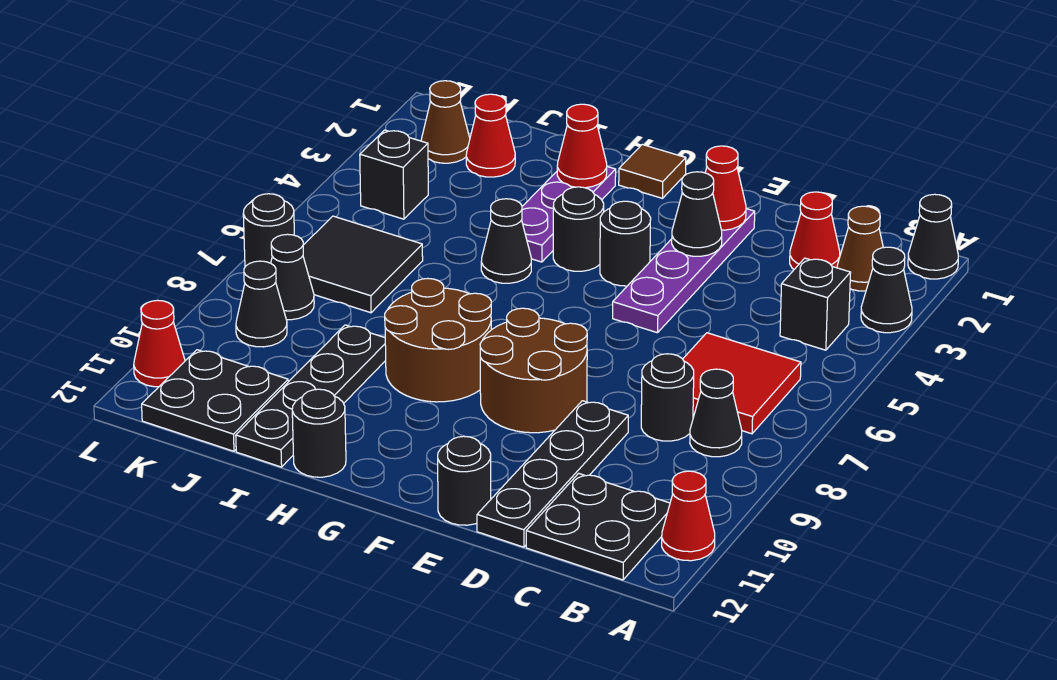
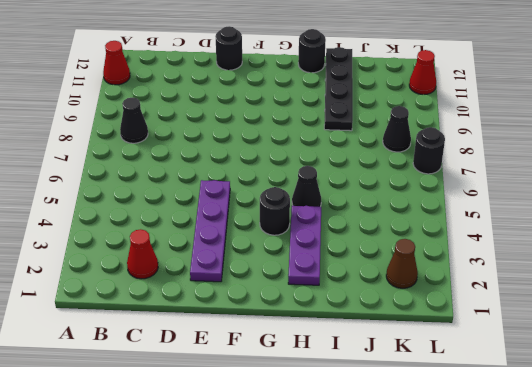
none -> black 1x1 cone [908,194,958,279]
none -> black 1x1 cone [861,247,912,333]
none -> brown 1x1 cone [837,206,883,291]
none -> black 1x1 brick [780,258,851,350]

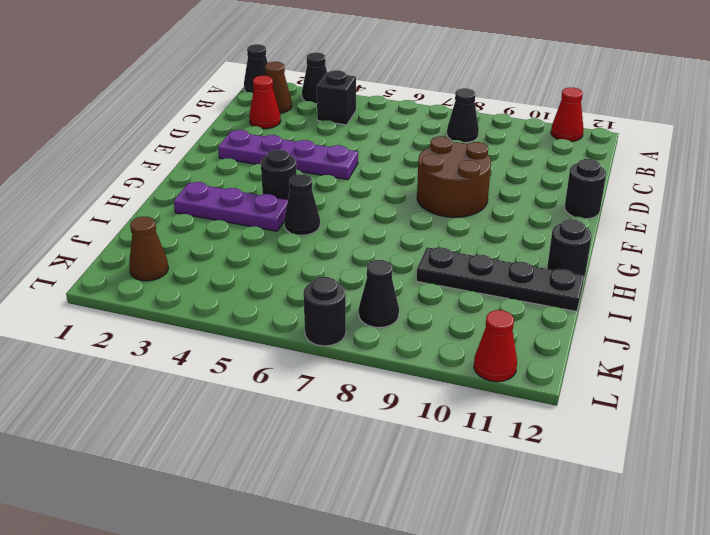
none -> red 2x2 tile [683,333,801,434]
none -> black 2x2 plate [526,473,670,580]
none -> black 1x1 round brick [641,354,694,441]
none -> black 1x4 plate [477,401,628,547]

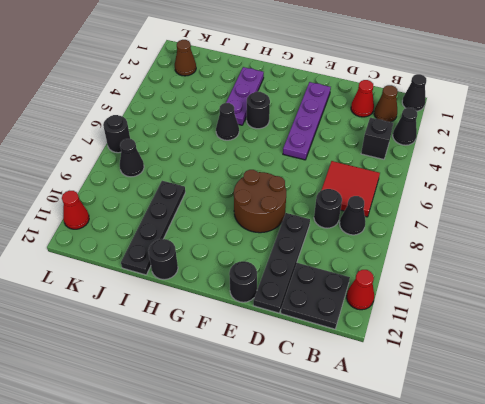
none -> black 1x1 round brick [600,201,651,286]
none -> brown 1x1 tile [619,145,686,198]
none -> brown 2x2 round brick [385,278,491,402]
none -> red 1x1 cone [466,94,515,177]

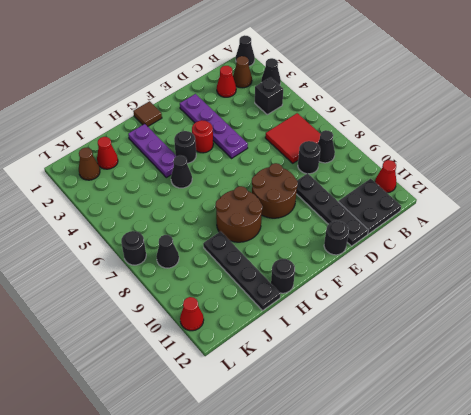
red 1x1 round brick [192,120,213,153] -> black 1x1 round brick [600,201,651,286]
none -> black 2x2 tile [303,216,423,313]
none -> black 2x2 plate [142,350,288,451]
none -> black 1x1 brick [360,130,428,219]
none -> black 1x1 cone [236,261,287,347]

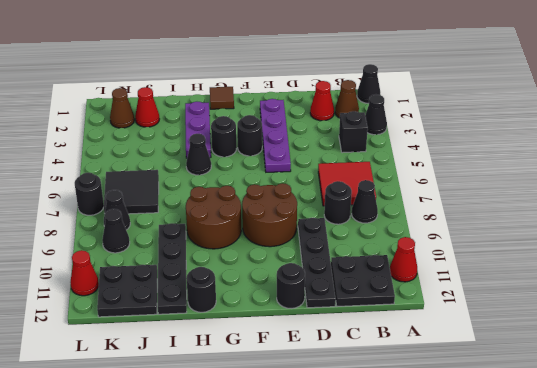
none -> black 1x1 brick [360,130,428,219]
none -> red 1x1 cone [705,146,746,230]
none -> black 1x1 cone [672,172,722,256]
none -> red 1x1 cone [557,104,607,188]

